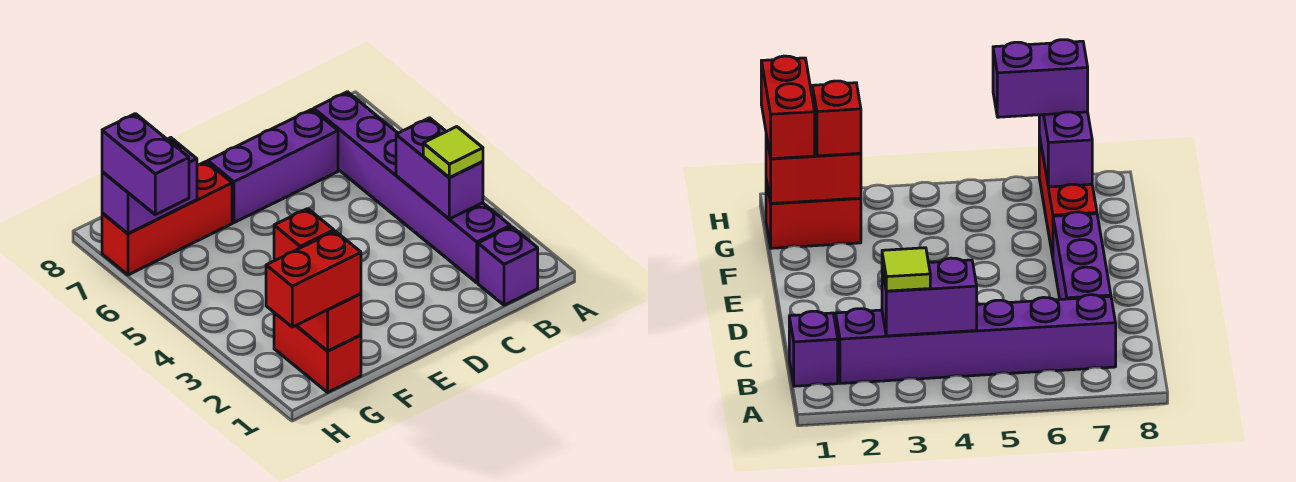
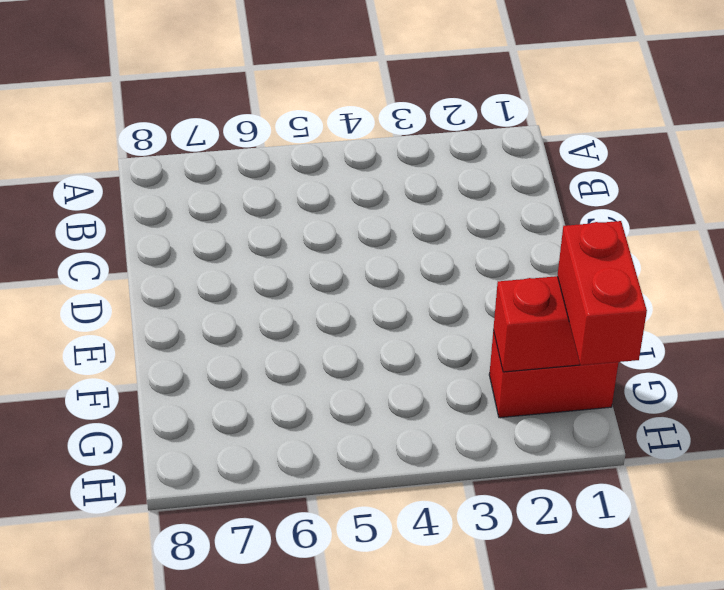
none -> purple 1x1 brick [478,227,538,305]
none -> purple 1x6 brick [314,92,510,283]
none -> purple 1x3 brick [208,109,338,223]

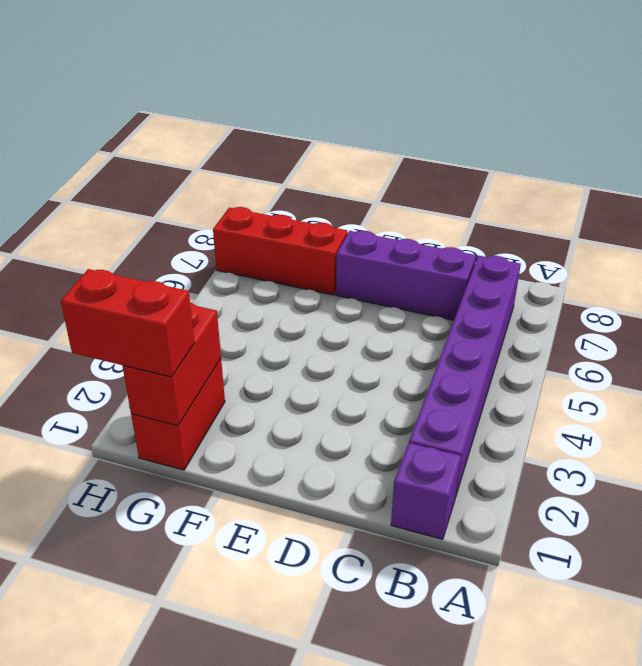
none -> purple 1x2 brick [396,118,483,219]
none -> purple 1x2 brick [102,138,197,234]
none -> lime 1x1 tile [423,127,483,178]

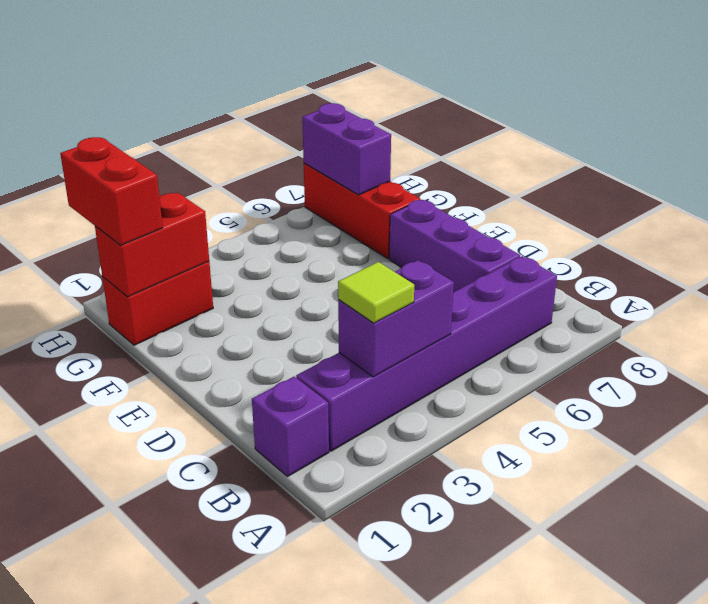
none -> red 1x1 brick [274,209,334,261]
none -> purple 1x2 brick [102,114,189,215]

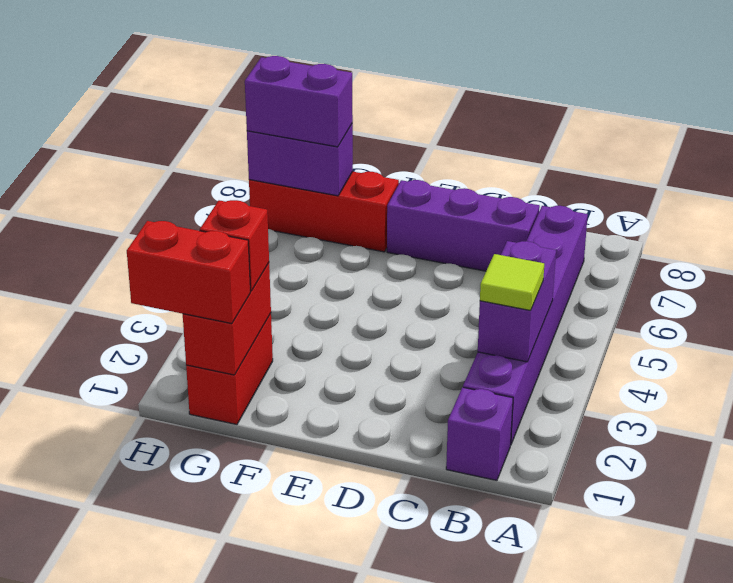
purple 1x2 brick [245,56,353,147] -> purple 1x2 brick turned to [102,114,189,215]

